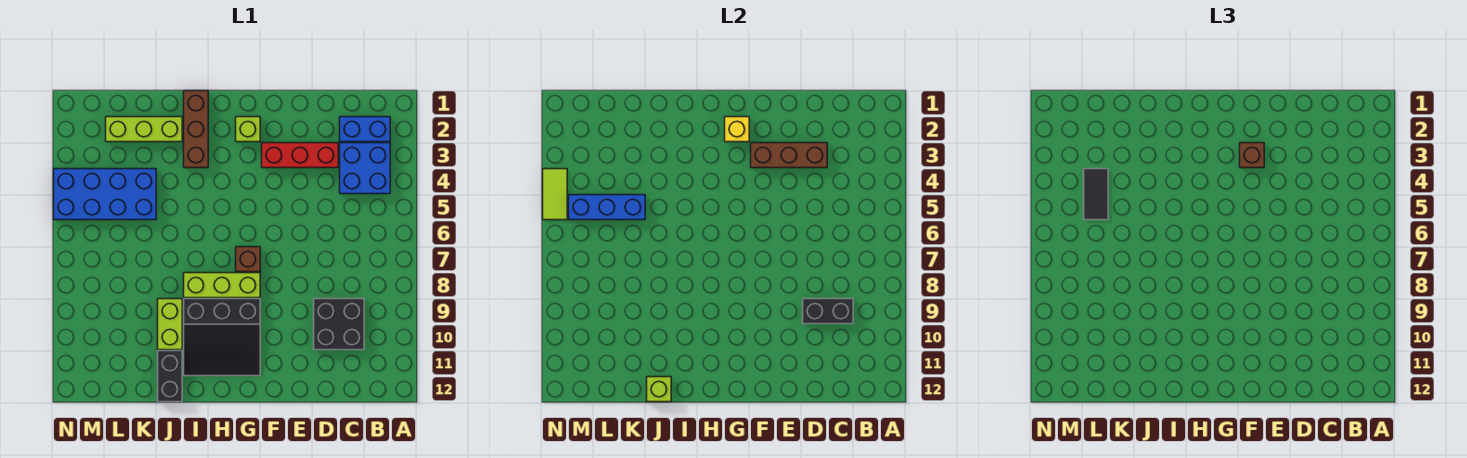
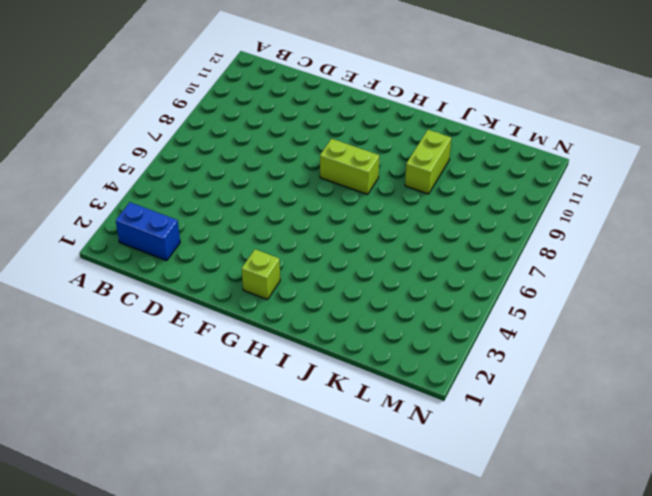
lime 1x2 brick [320,139,379,194] -> lime 1x3 brick [184,273,260,298]
none -> blue 2x2 brick [340,143,390,194]
none -> black 2x2 brick [314,299,364,350]
none -> red 1x3 brick [262,143,338,168]

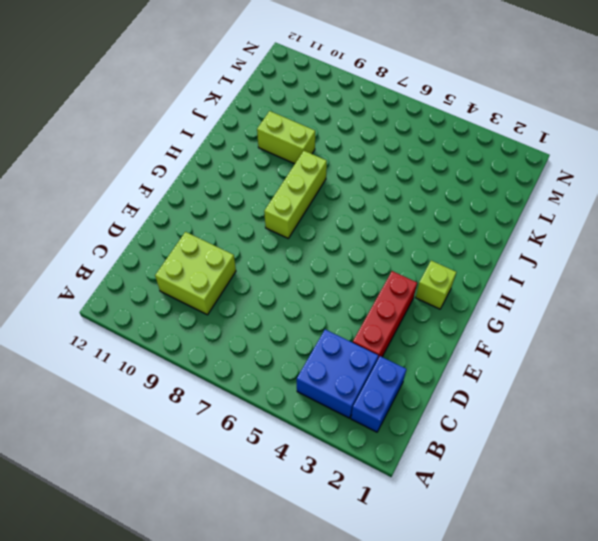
lime 2x2 brick [155,232,236,315] -> black 2x2 brick [314,299,364,350]
none -> brown 1x1 brick [236,247,260,272]
none -> black 3x3 slope [184,299,260,376]
none -> brown 1x3 brick [184,91,208,168]

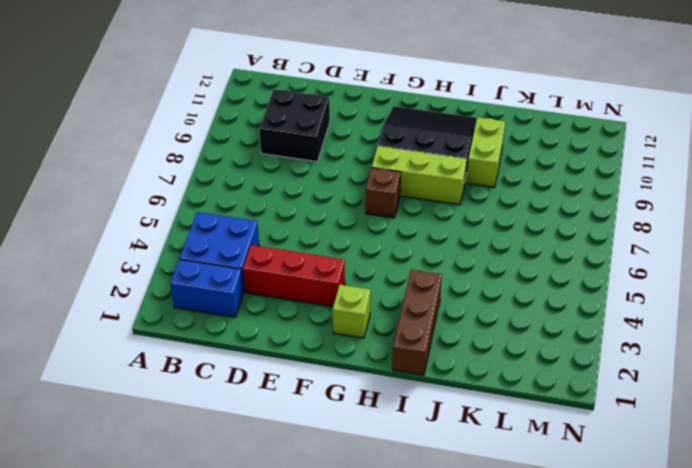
none -> lime 1x3 brick [106,117,182,142]
none -> black 1x2 brick [158,351,182,402]
none -> blue 2x4 brick [54,169,156,220]

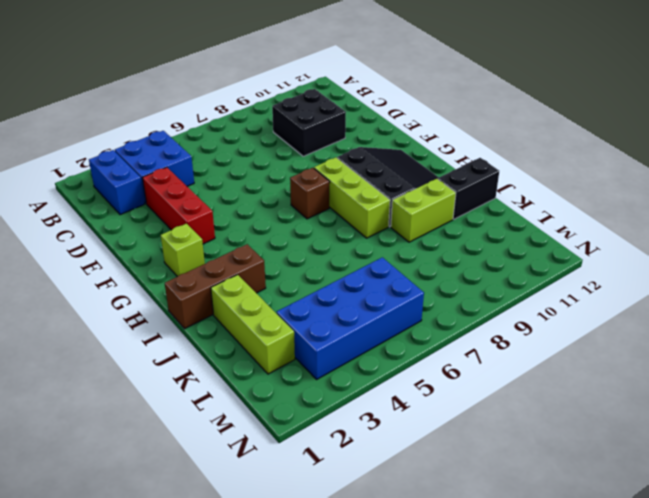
blue 2x4 brick [277,257,424,379] -> blue 2x4 brick turned to [54,169,156,220]
none -> black 1x2 brick [803,299,853,324]
none -> brown 1x3 brick [751,143,827,168]
none -> yellow 1x1 brick [725,117,749,142]

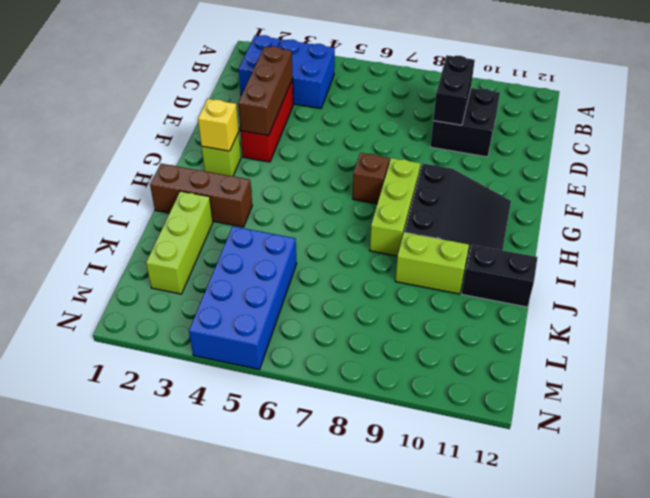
none -> lime 1x1 brick [647,377,671,402]
none -> blue 1x3 brick [569,195,645,220]
none -> lime 1x2 tile [543,169,567,220]

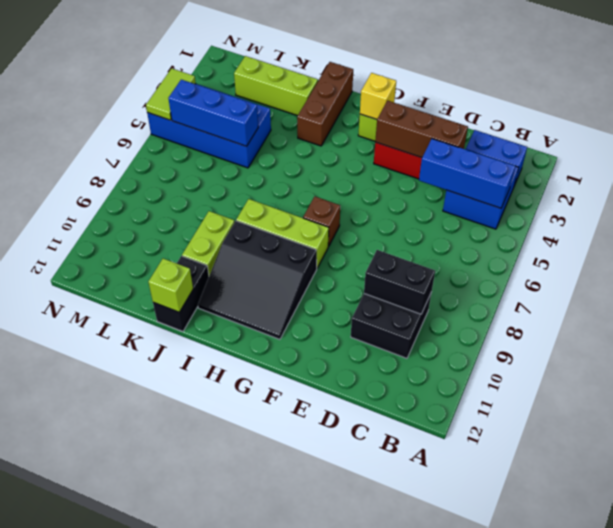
blue 1x3 brick [419,139,515,208] -> none
none -> brown 1x1 brick [1240,143,1264,168]
none -> black 1x2 tile [1084,169,1108,220]

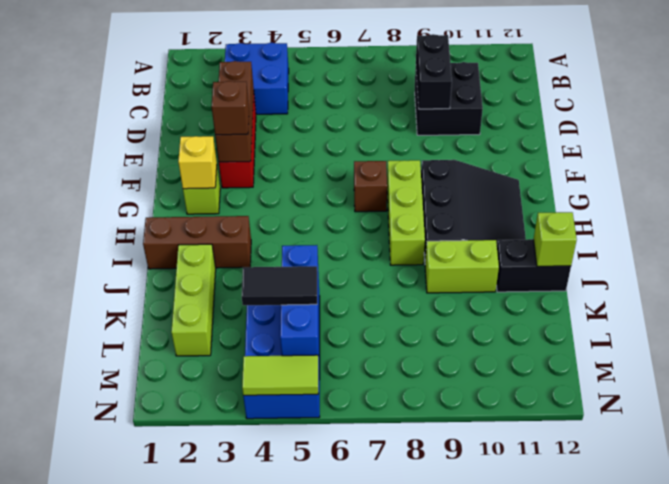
none -> blue 1x2 brick [340,117,390,142]

